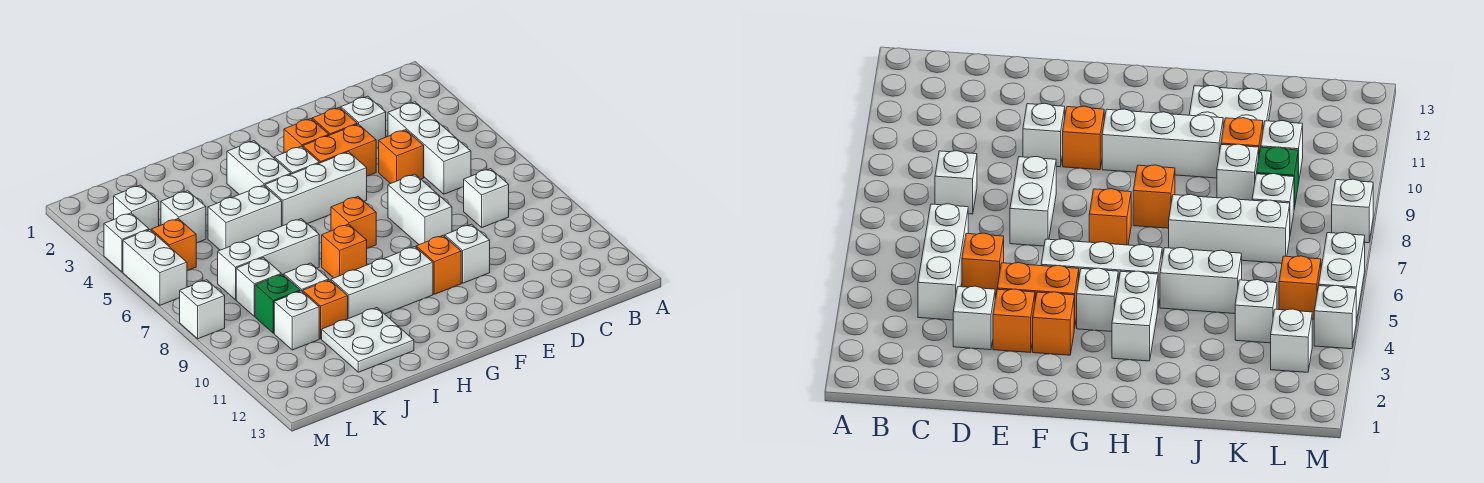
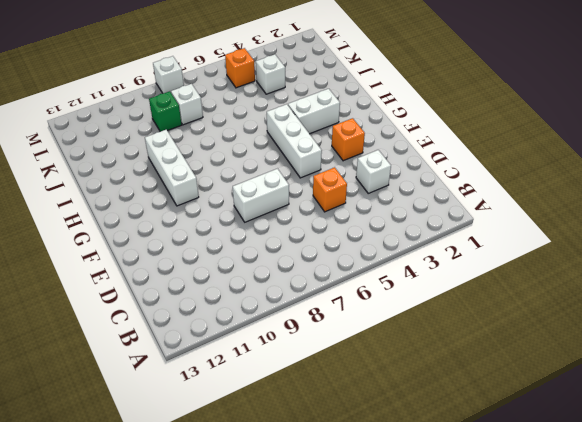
none -> white 1x3 brick [388,102,471,194]
none -> white 1x1 brick [464,169,509,227]
none -> orange 1x1 brick [312,107,357,135]
none -> orange 1x2 brick [303,124,376,176]

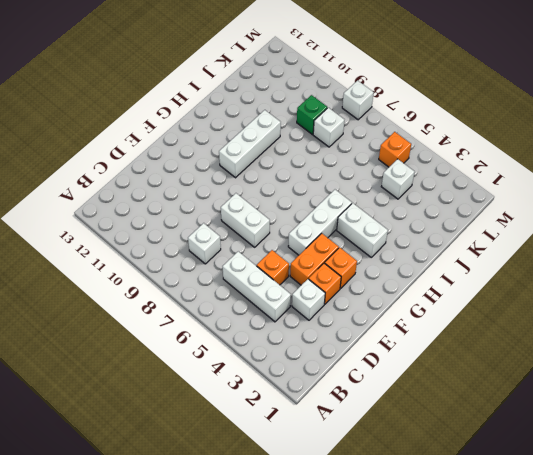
none -> white 1x1 brick [445,224,490,283]
none -> orange 1x1 brick [416,235,461,294]
none -> white 1x1 brick [274,146,319,174]
none -> orange 1x1 brick [331,197,376,248]

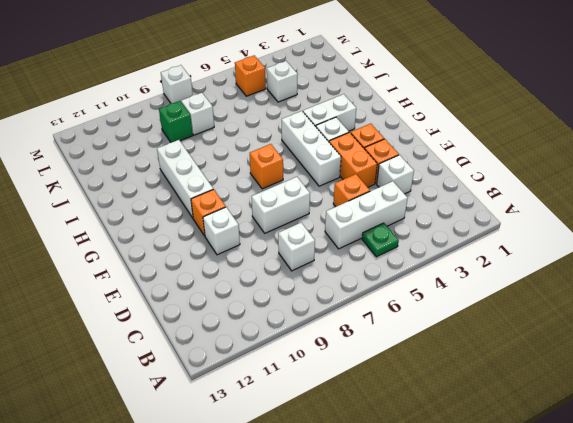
green 1x1 plate [362,223,399,257] -> none
none -> orange 1x1 brick [322,224,367,278]
none -> white 1x2 brick [208,185,282,250]
none -> white 1x3 brick [218,219,319,300]
none -> white 2x2 plate [322,308,414,372]

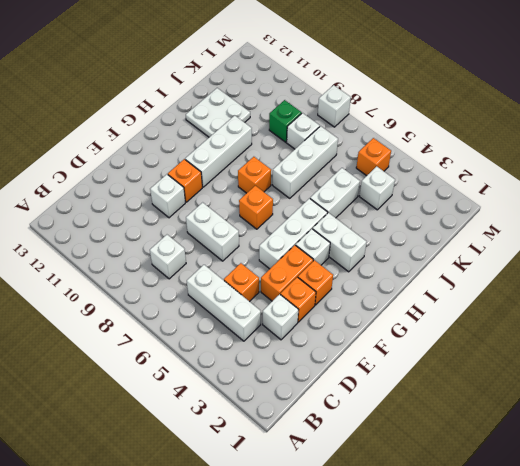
none -> white 1x1 brick [284,263,329,292]
none -> orange 1x1 brick [303,280,348,339]
none -> white 1x1 brick [274,291,319,350]
none -> white 1x1 brick [114,185,159,230]

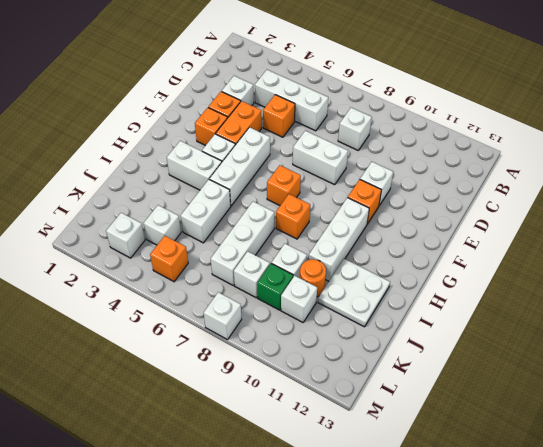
orange 1x1 round brick [300,259,326,297] -> orange 1x1 brick [303,280,348,339]
none -> white 1x1 brick [104,213,149,272]
none -> white 1x2 brick [123,230,187,305]

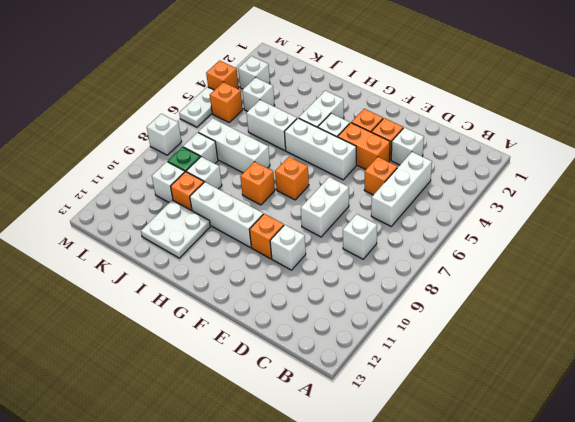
orange 1x1 brick [206,60,239,90] -> white 1x1 brick [104,213,149,272]
white 1x2 plate [179,87,214,127] -> white 1x2 brick [123,230,187,305]

